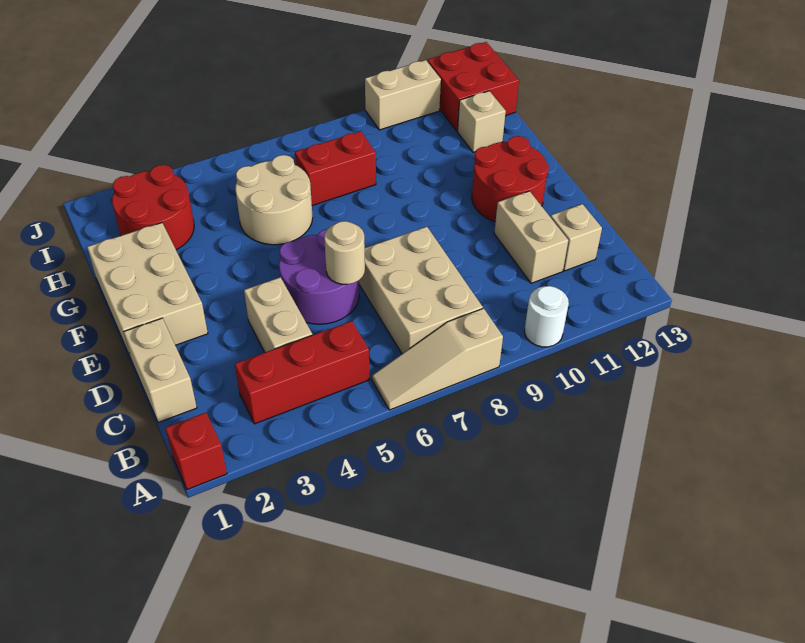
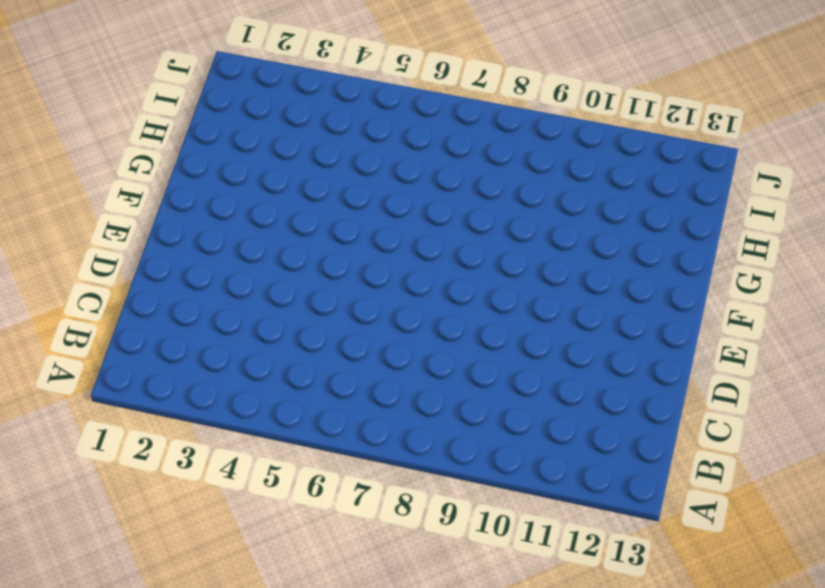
none -> red 1x1 brick [165,413,227,490]
none -> tan 1x3 slope [372,308,503,410]
none -> white 1x1 round brick [525,286,569,347]

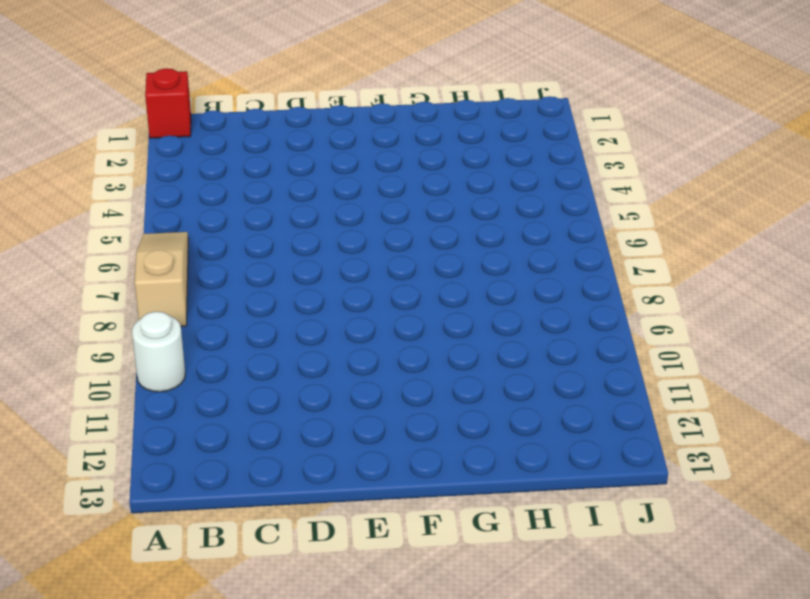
none -> red 1x3 brick [235,321,369,424]
none -> tan 2x3 brick [359,227,483,354]
none -> tan 1x2 brick [124,318,197,422]

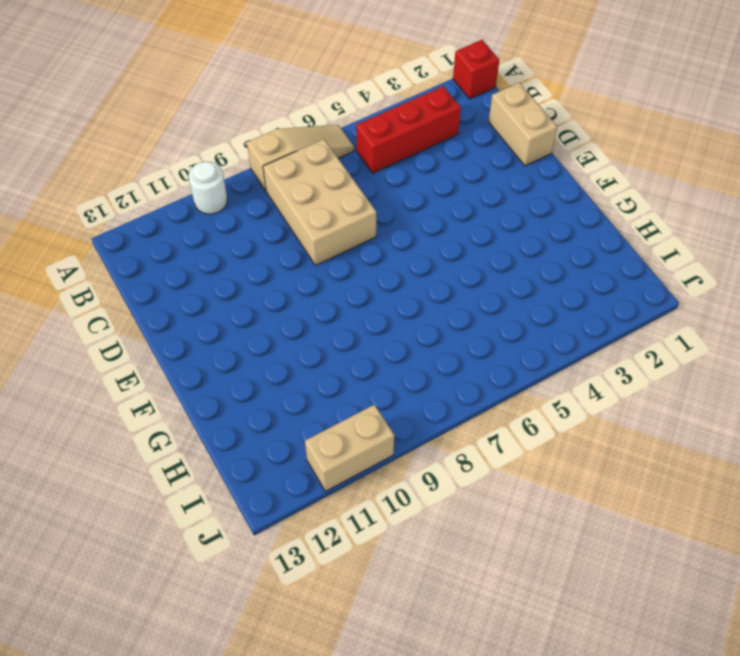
none -> tan 1x2 brick [244,277,312,352]
none -> tan 1x2 brick [494,191,568,283]
none -> tan 1x1 brick [551,204,602,271]

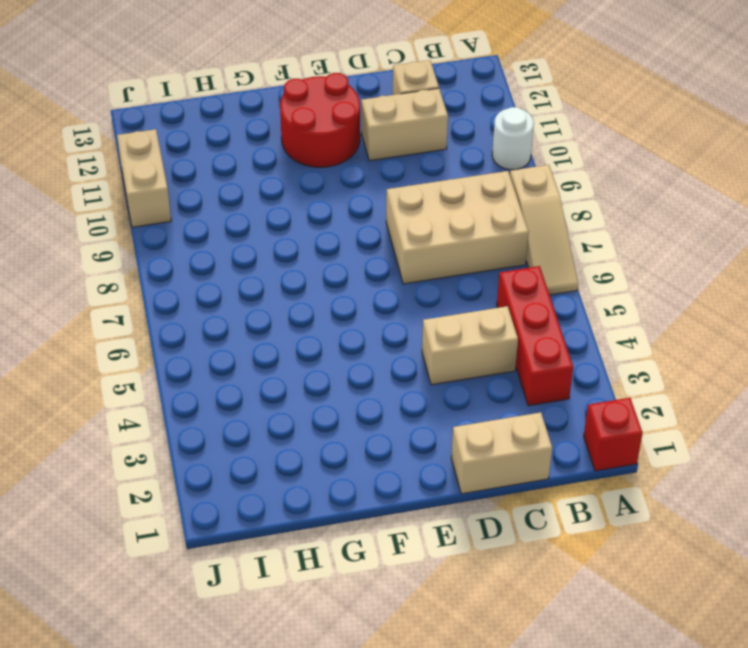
none -> purple 2x2 round brick [279,229,359,324]
none -> tan 2x3 brick [87,223,208,361]
none -> tan 2x2 round brick [235,155,313,245]

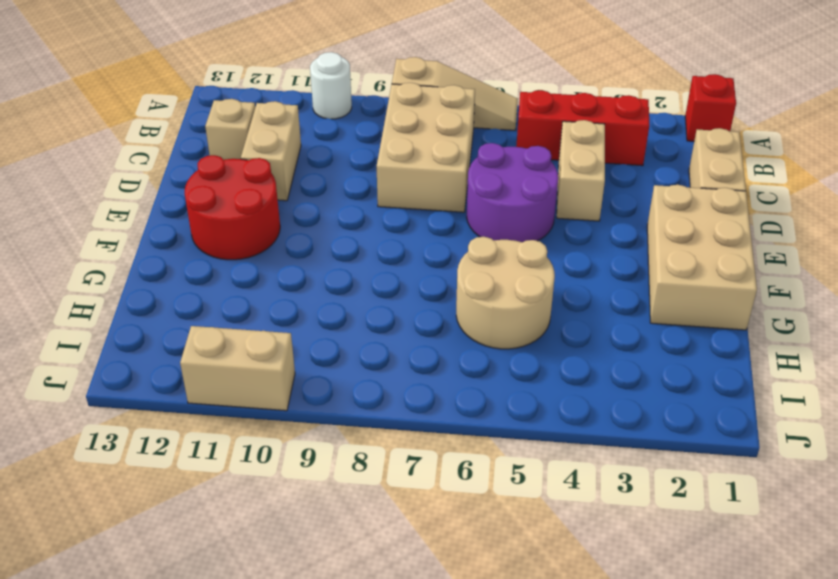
none -> red 2x2 round brick [112,165,194,250]
none -> red 1x2 brick [295,131,376,206]
none -> tan 1x1 brick [458,91,506,152]

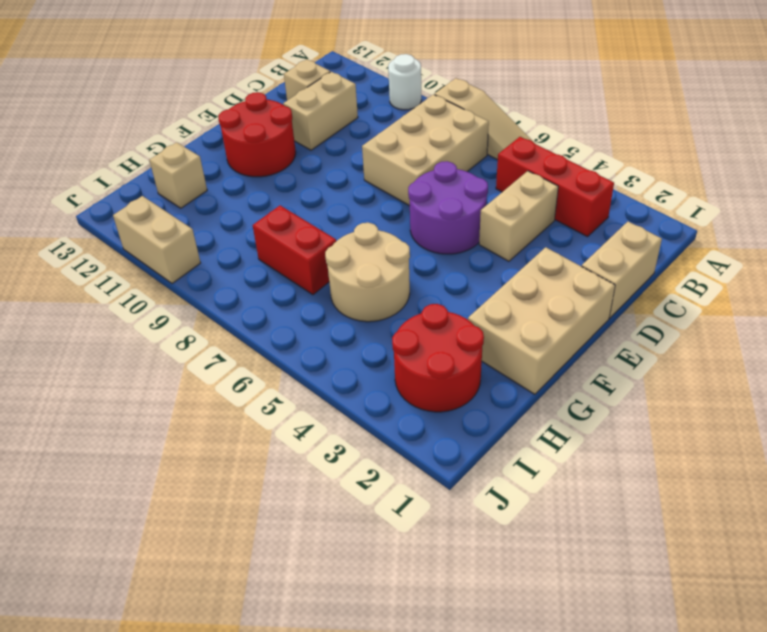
none -> red 1x1 brick [165,413,227,490]
none -> red 2x2 brick [427,42,519,131]
none -> tan 1x1 round brick [324,221,365,284]

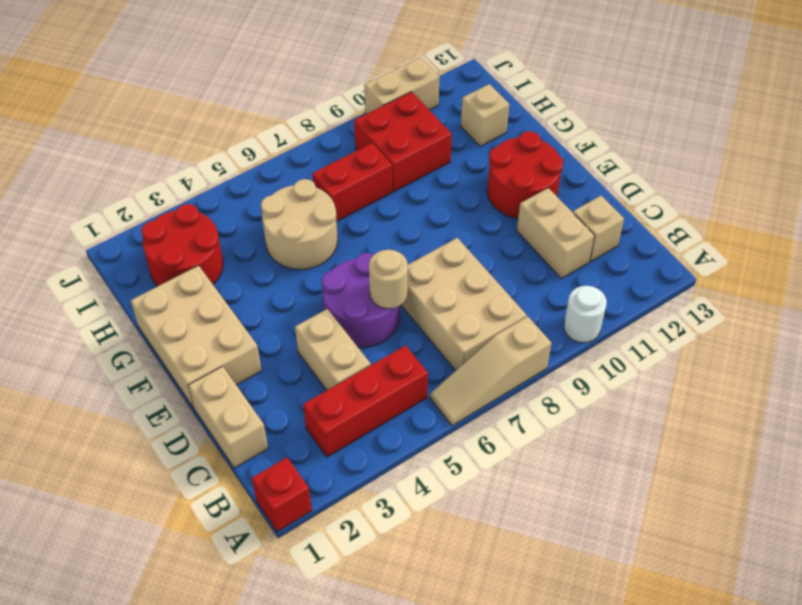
red 2x2 brick [354,92,452,192] -> red 2x2 brick moved to [427,42,519,131]

